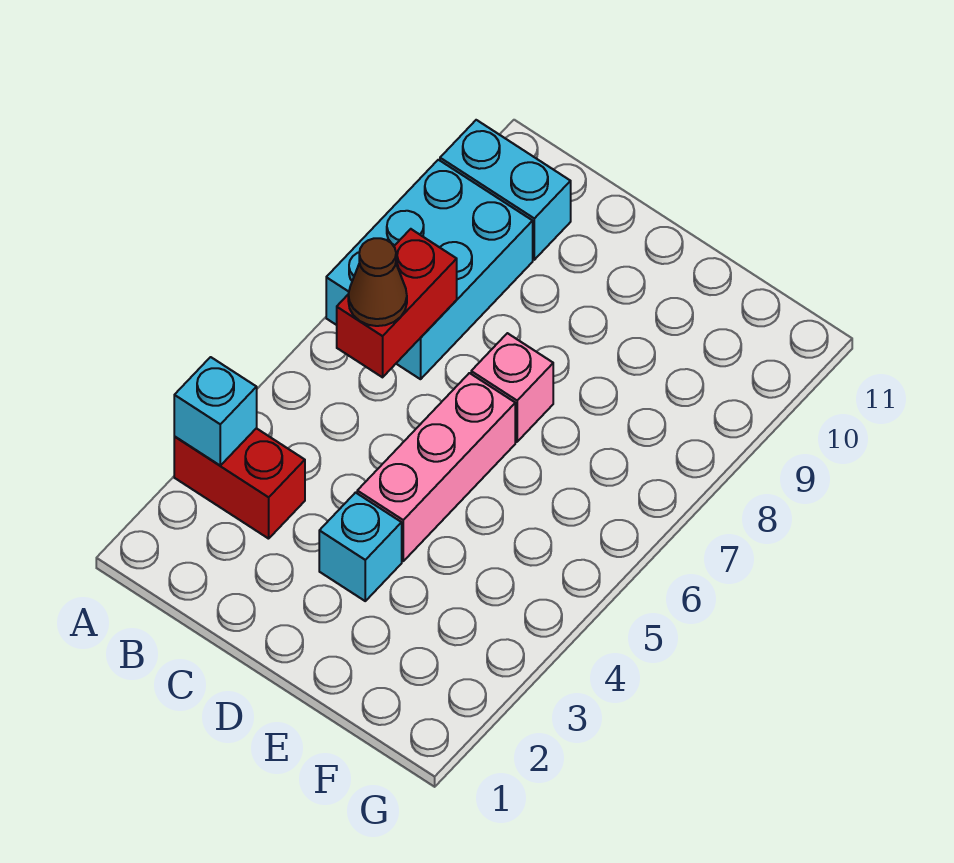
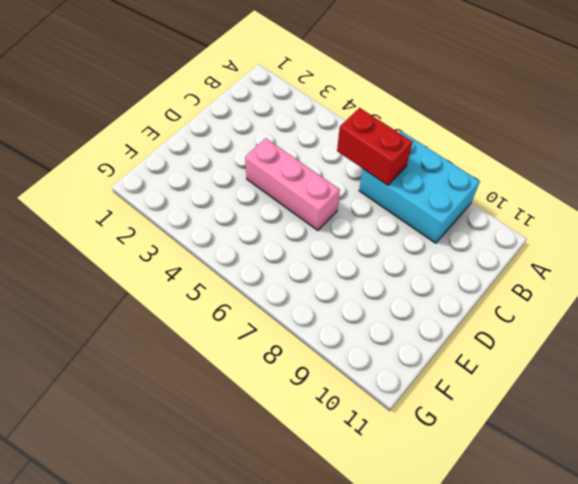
none -> red 1x2 brick [174,428,305,539]
none -> cyan 1x2 brick [440,120,571,260]

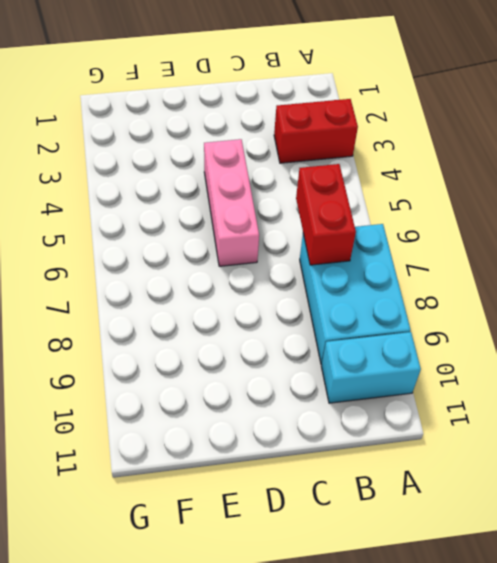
none -> cyan 1x1 brick [319,493,402,601]
none -> pink 1x1 brick [471,333,553,442]

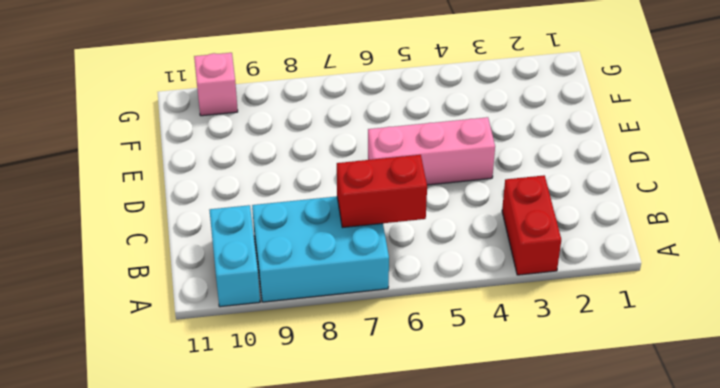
pink 1x1 brick [194,53,238,116] -> pink 1x1 brick moved to [471,333,553,442]
none -> cyan 1x1 brick [319,493,402,601]
none -> cyan 1x1 brick [174,357,257,465]

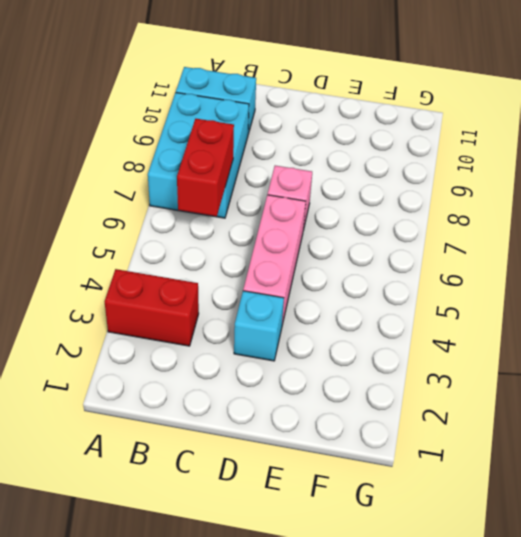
none -> cyan 1x1 brick [174,357,257,465]
none -> brown 1x1 cone [348,238,407,326]

